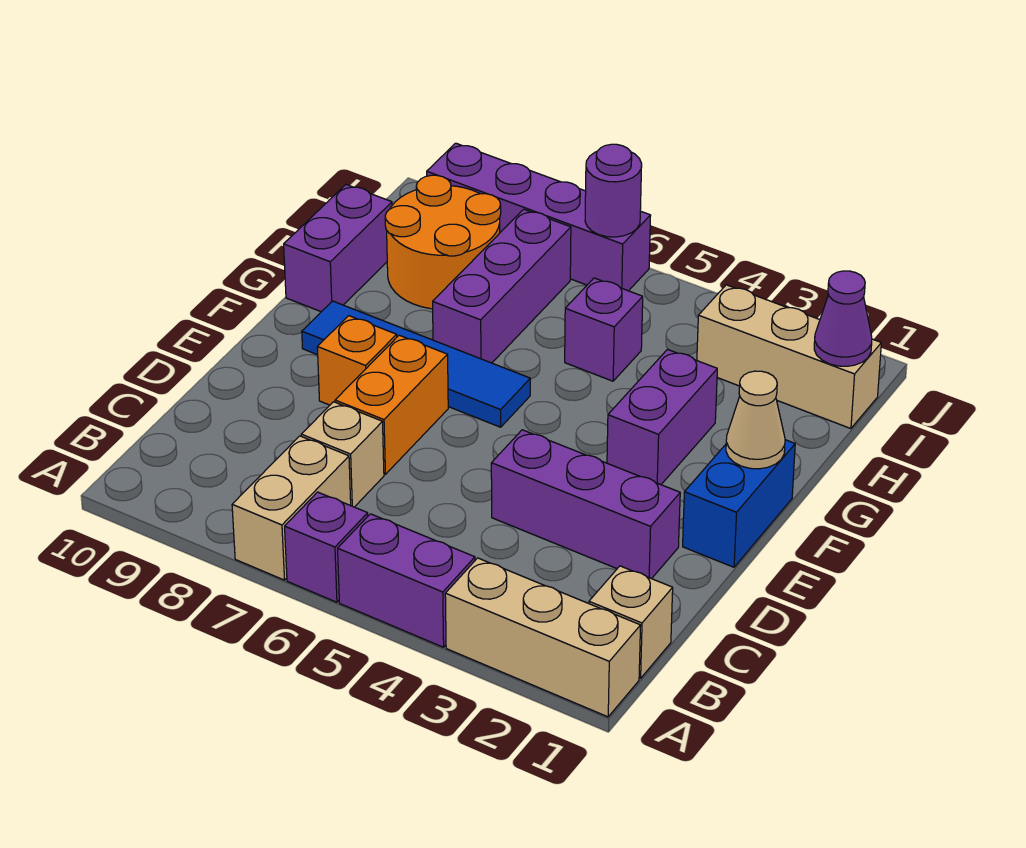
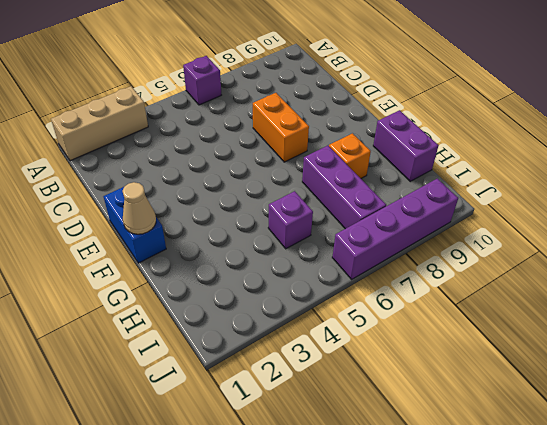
orange 1x1 brick [329,133,371,178] -> orange 1x1 brick moved to [317,316,397,405]
none -> purple 1x2 brick [338,514,475,647]
none -> tan 1x2 brick [232,436,351,580]
none -> tan 1x1 brick [589,566,673,678]

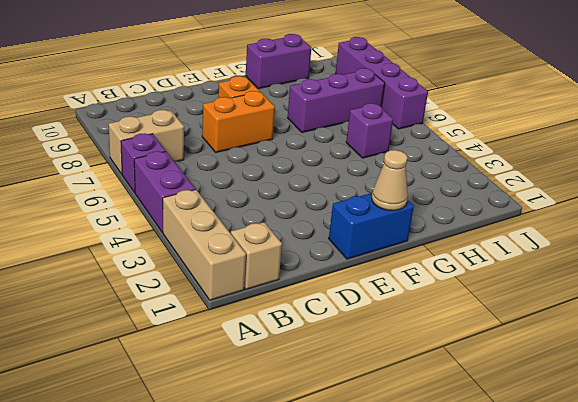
none -> tan 1x1 brick [301,402,384,507]
none -> purple 1x3 brick [491,430,680,579]
none -> purple 1x2 brick [607,350,717,485]

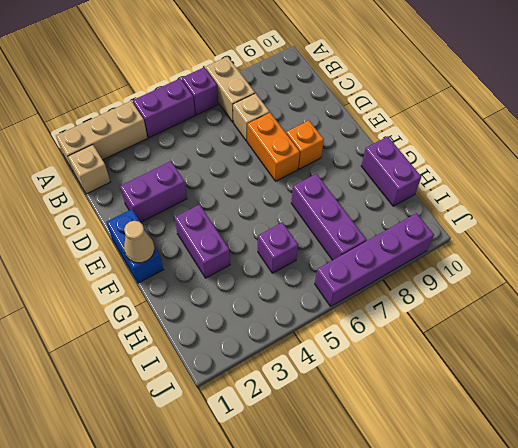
purple 1x2 brick [120,161,187,222] -> purple 1x3 brick [491,430,680,579]
none -> blue 1x4 tile [302,301,530,427]
none -> orange 2x2 round brick [385,175,501,309]
none -> tan 1x3 brick [697,285,881,429]

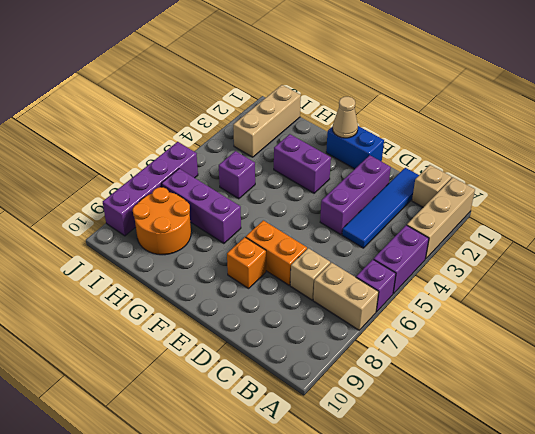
blue 1x4 tile [342,168,419,248] -> blue 1x4 tile moved to [302,301,530,427]
none -> purple 1x2 brick [284,185,392,312]
none -> purple 1x1 cone [814,271,872,366]
none -> purple 1x1 round brick [585,144,642,237]

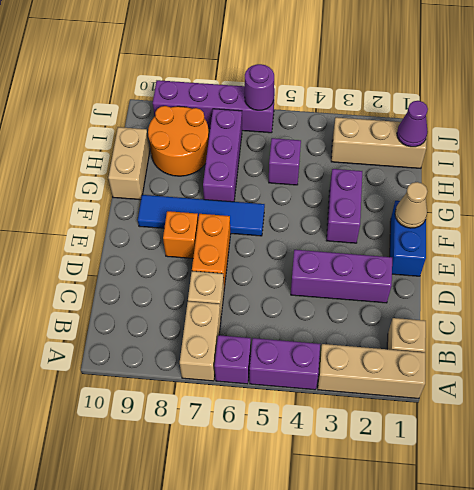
tan 1x2 brick [108,127,150,200] -> purple 1x2 brick [284,185,392,312]

